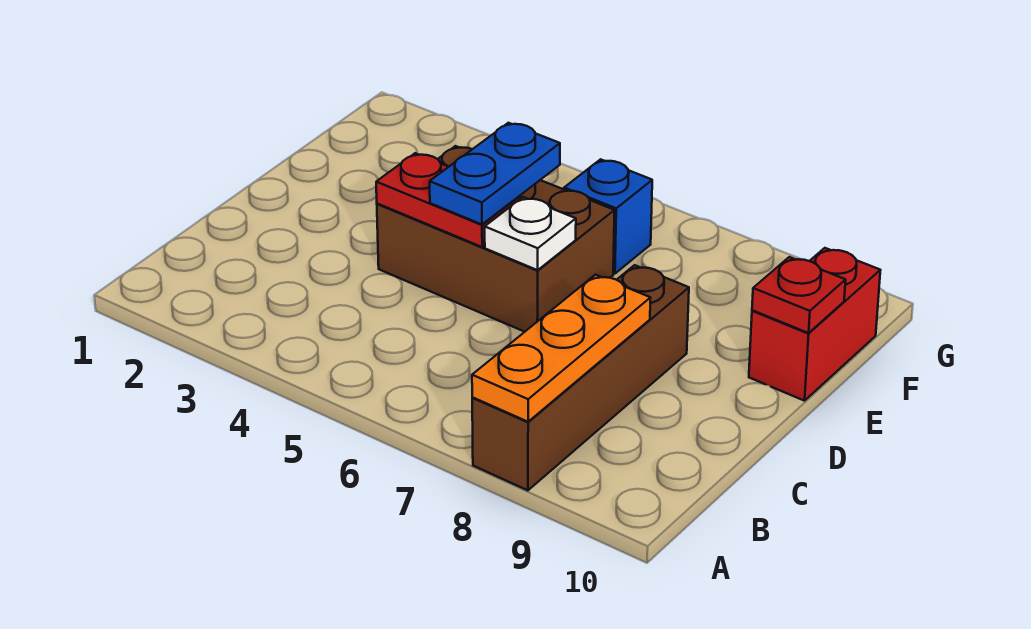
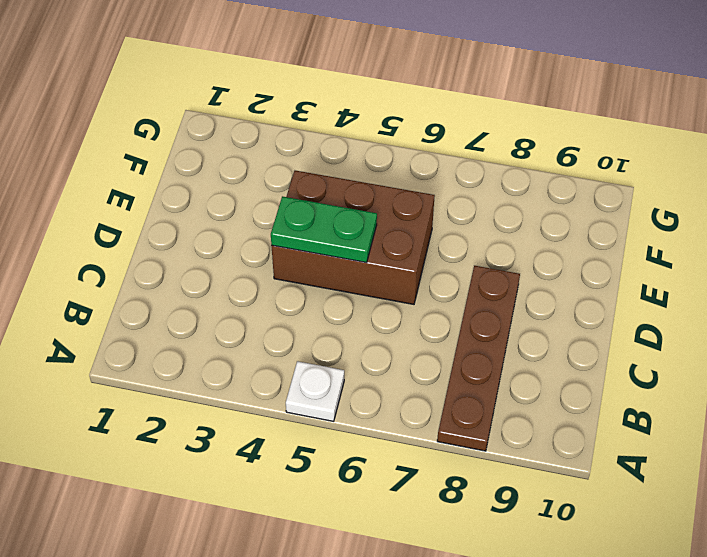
white 1x1 plate [286,361,344,421] -> white 1x1 plate moved to [485,197,576,270]
brown 1x4 plate [437,266,520,451] -> brown 1x4 brick [472,265,689,490]
green 1x2 plate [271,196,377,262] -> red 1x2 plate [376,153,520,247]
none -> red 1x2 brick [749,248,880,401]
none -> blue 1x1 brick [564,159,652,274]

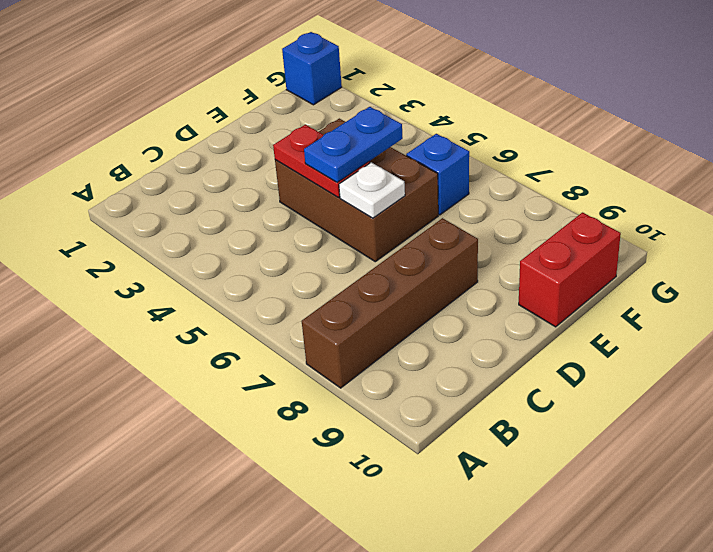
blue 1x1 brick [282,32,342,105] -> none
none -> orange 1x3 plate [472,275,650,422]
none -> red 1x1 plate [752,257,846,333]

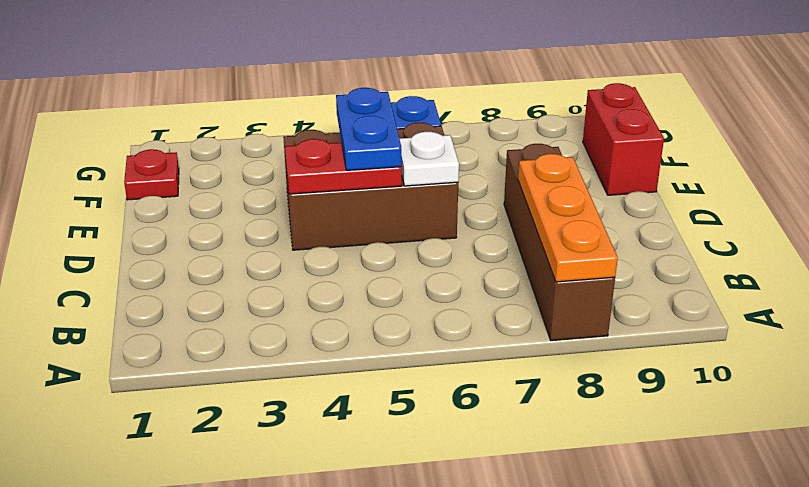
red 1x1 plate [124,149,179,200] -> red 1x1 plate moved to [752,257,846,333]

